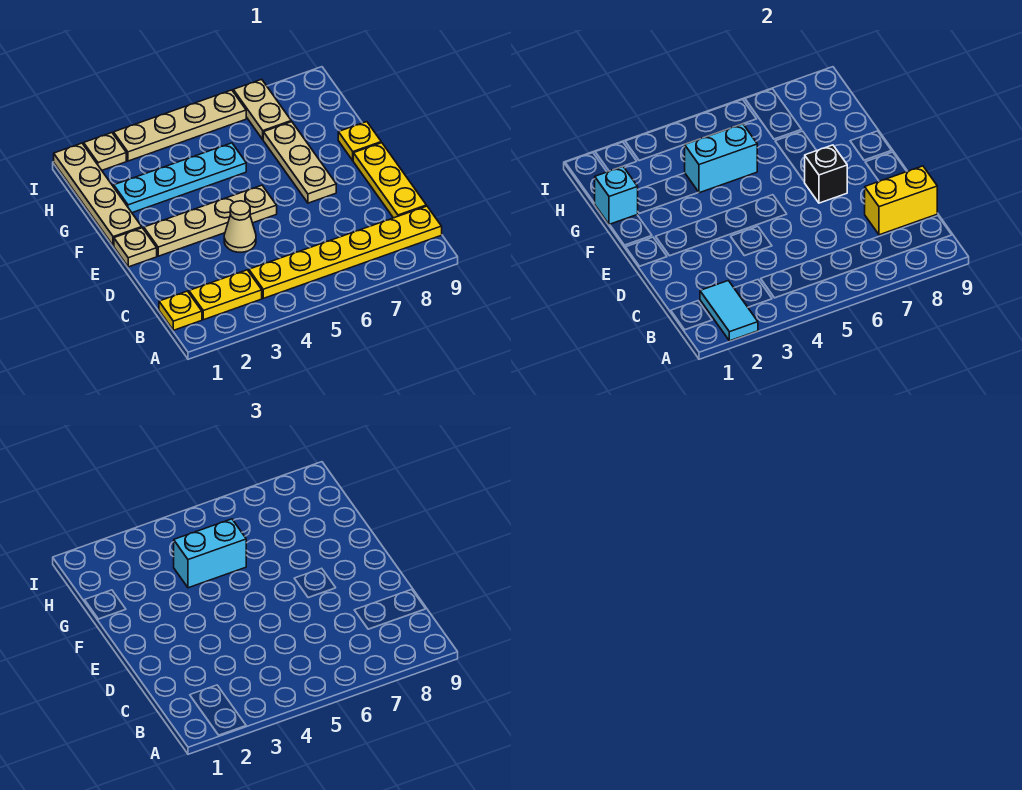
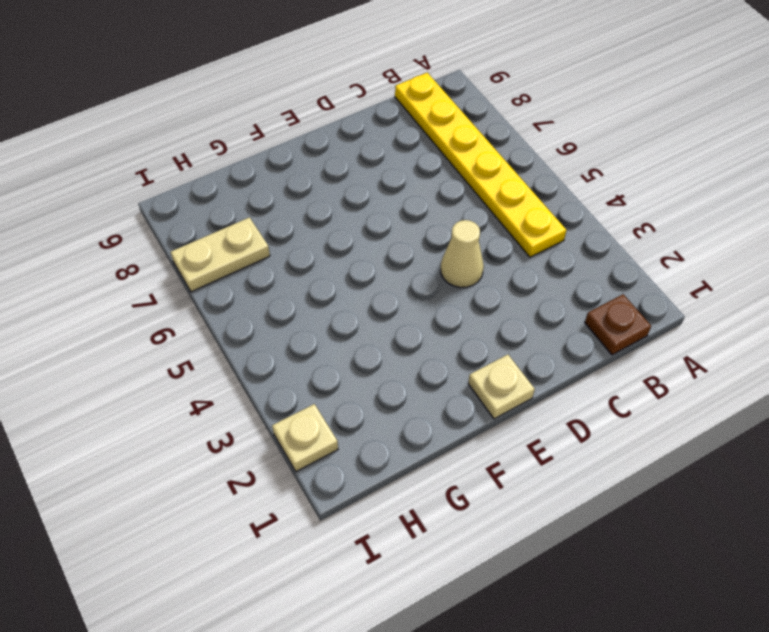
brown 1x1 plate [585,294,651,355] -> yellow 1x1 plate [159,291,202,330]
none -> yellow 1x2 plate [189,270,262,320]
none -> yellow 1x3 plate [353,143,426,218]
none -> tan 1x4 plate [144,185,277,256]

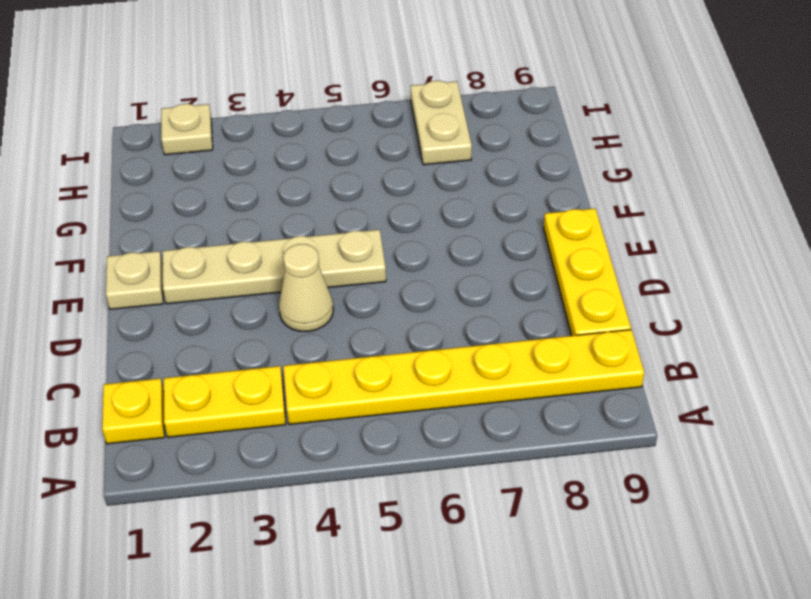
none -> tan 1x3 plate [263,122,336,203]
none -> tan 1x4 plate [54,143,142,246]
none -> yellow 1x1 plate [338,122,381,160]

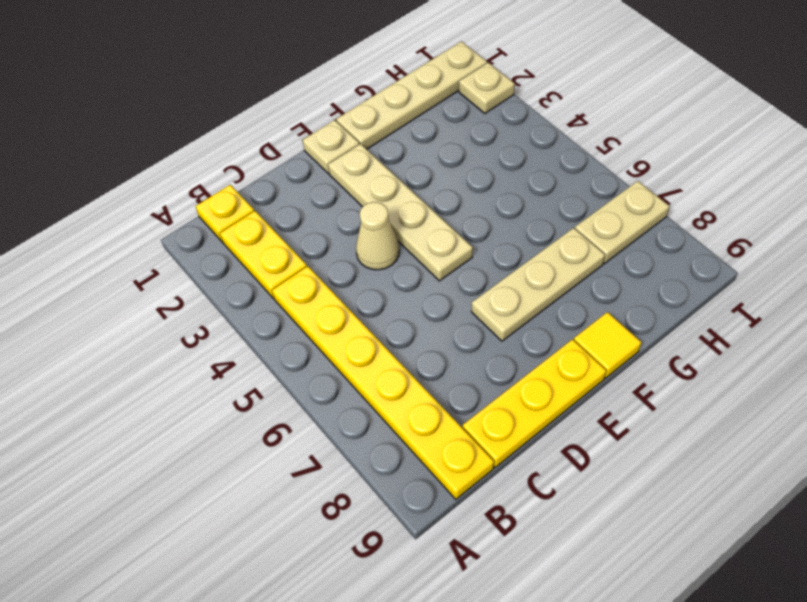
yellow 1x1 tile [574,312,641,378] -> yellow 1x1 plate [338,122,381,160]
none -> cyan 1x4 plate [114,143,246,213]
none -> tan 1x4 plate [114,90,246,161]
none -> cyan 1x2 tile [700,281,758,341]

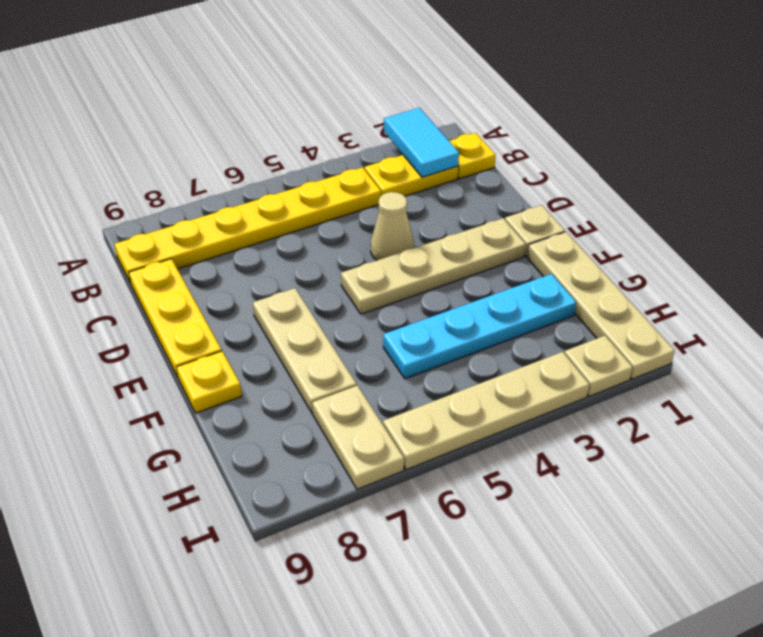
none -> yellow 1x2 brick [865,166,937,235]
none -> black 1x1 brick [805,145,847,203]
none -> cyan 1x1 brick [595,167,638,225]

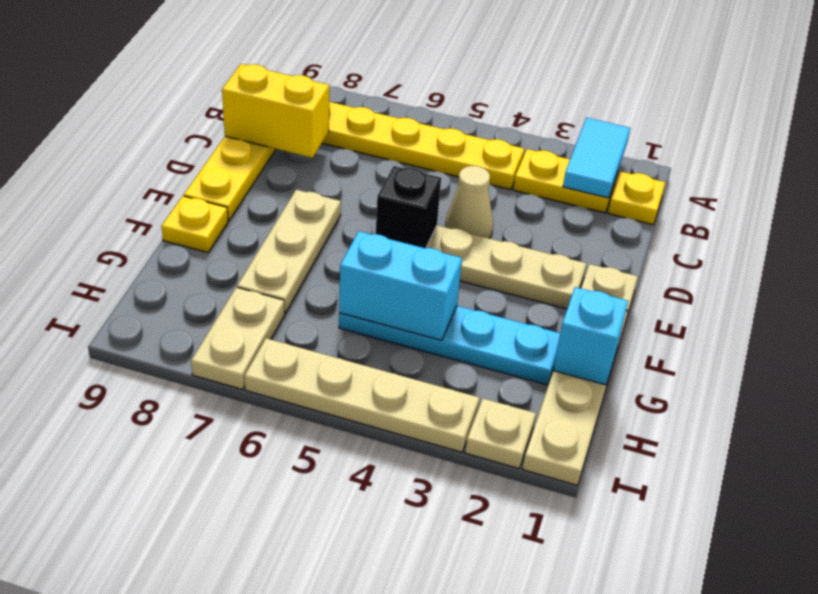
black 1x1 brick [376,166,441,248] -> black 1x1 brick moved to [805,145,847,203]
none -> cyan 1x2 brick [174,519,246,588]

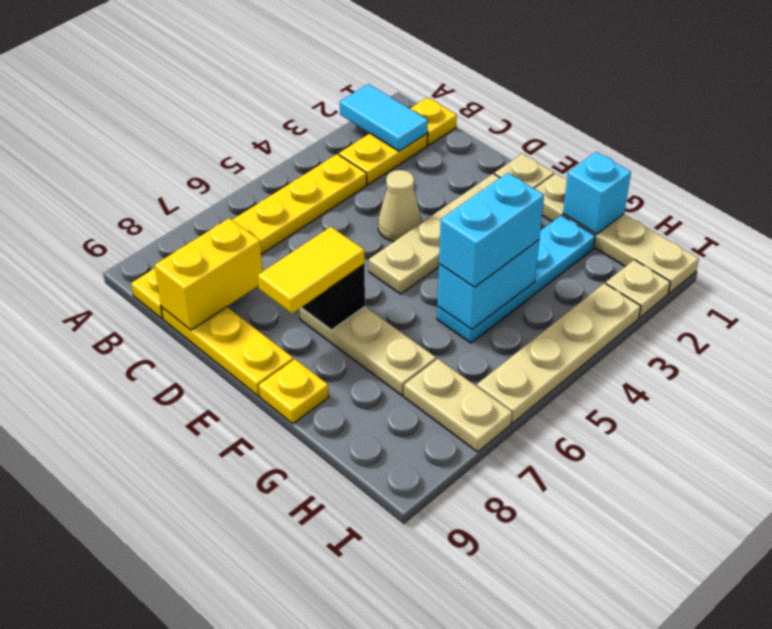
yellow 1x2 tile [258,227,364,313] -> none

